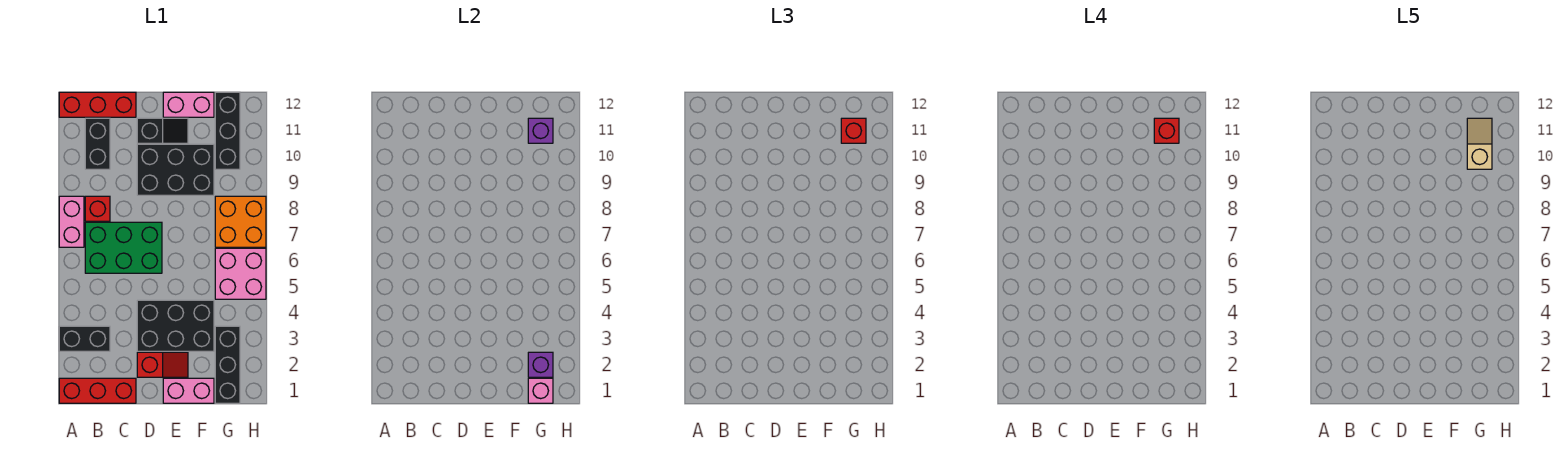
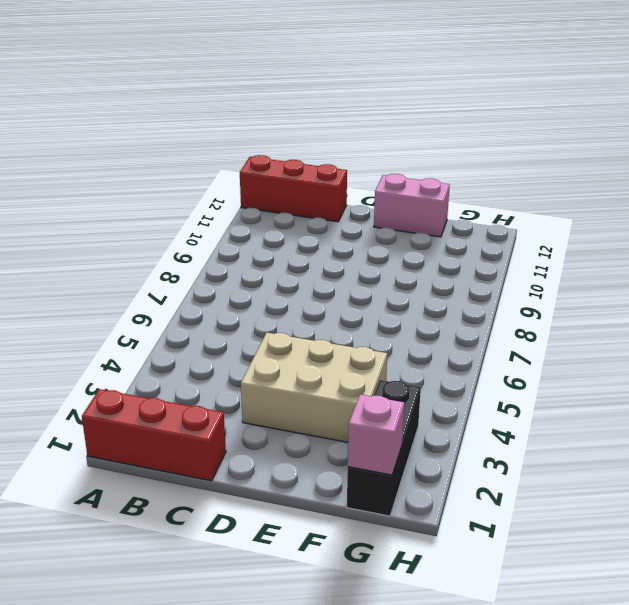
tan 2x3 brick [241,333,387,442] -> black 2x3 brick [137,300,214,351]
none -> black 1x2 brick [59,326,110,351]
none -> pink 1x2 brick [59,196,84,247]
none -> green 2x3 brick [85,222,162,273]

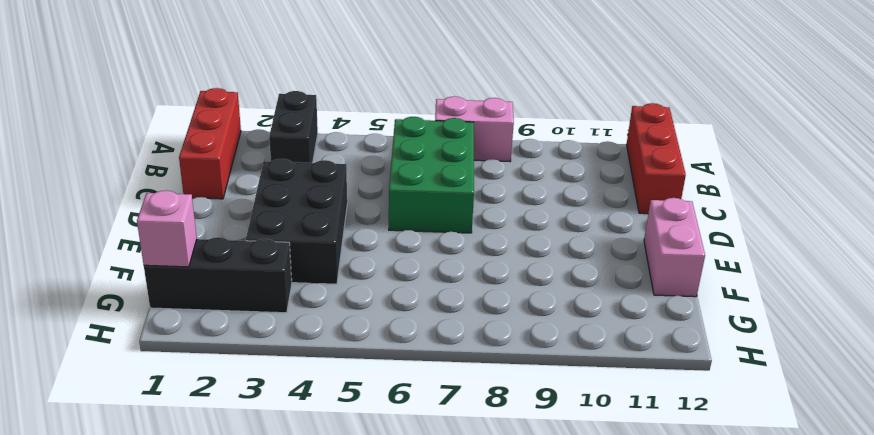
none -> red 1x1 brick [85,196,110,221]
none -> black 1x2 brick [85,118,110,169]
none -> red 1x2 slope [137,352,188,377]

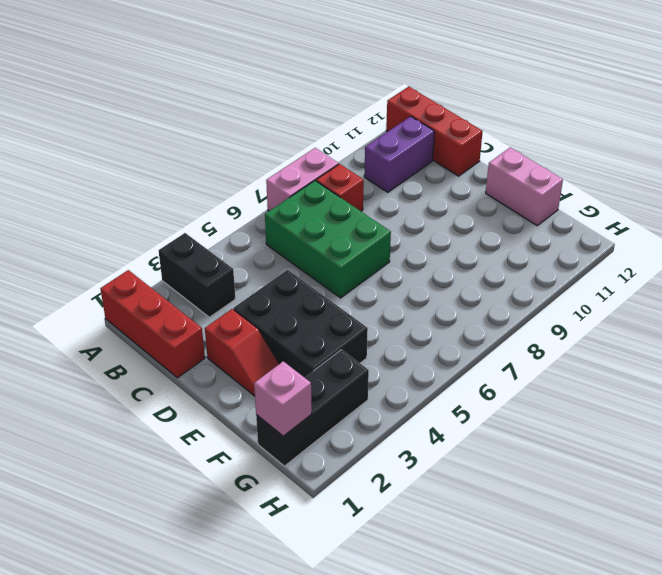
purple 1x2 brick [364,116,434,192] -> black 1x2 brick [85,118,110,169]
none -> black 2x3 brick [137,144,214,195]
none -> black 1x2 slope [137,118,188,143]
none -> pink 1x2 brick [163,378,214,403]

